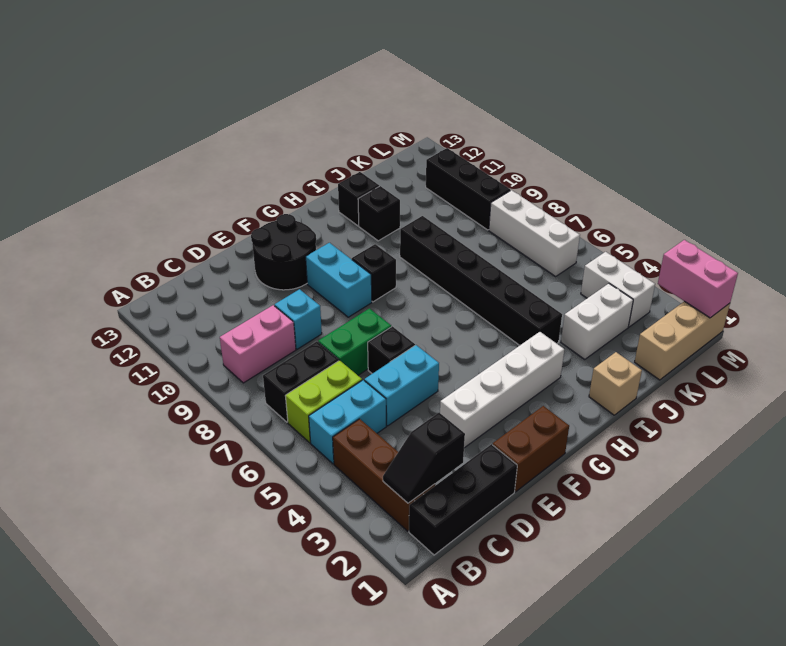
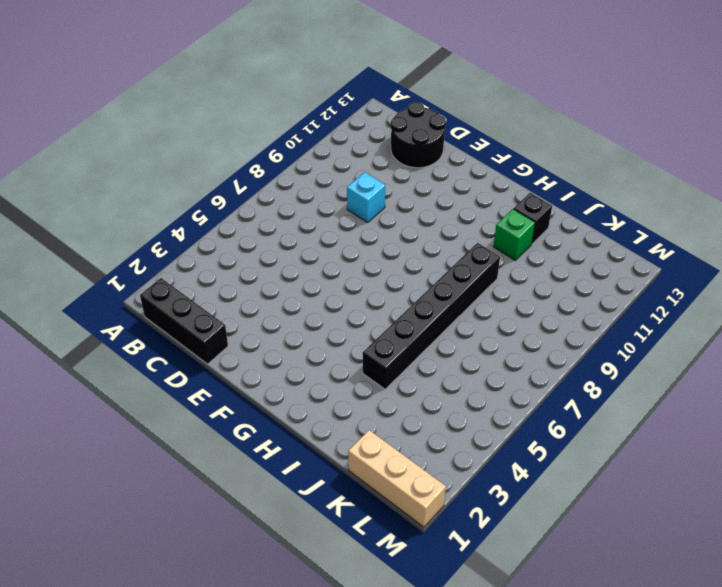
black 2x2 round brick [391,102,446,168] -> black 2x2 round brick moved to [251,214,316,290]
green 1x1 brick [493,209,535,260] -> black 1x1 brick [358,186,400,241]
none -> brown 1x3 brick [333,419,435,531]
none -> cyan 1x2 brick [309,380,386,464]
none -> lime 1x2 brick [286,360,362,443]

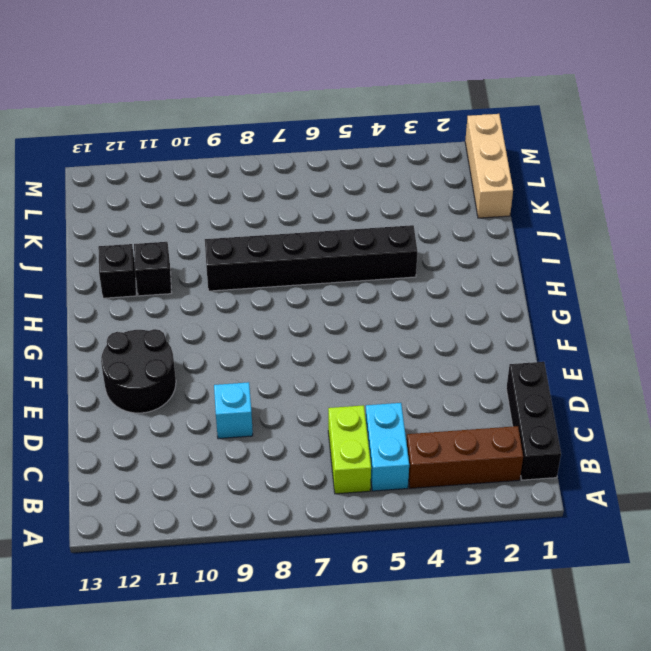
none -> black 1x2 brick [263,342,339,422]
none -> pink 1x2 brick [220,305,296,383]
none -> cyan 1x2 brick [364,345,439,426]

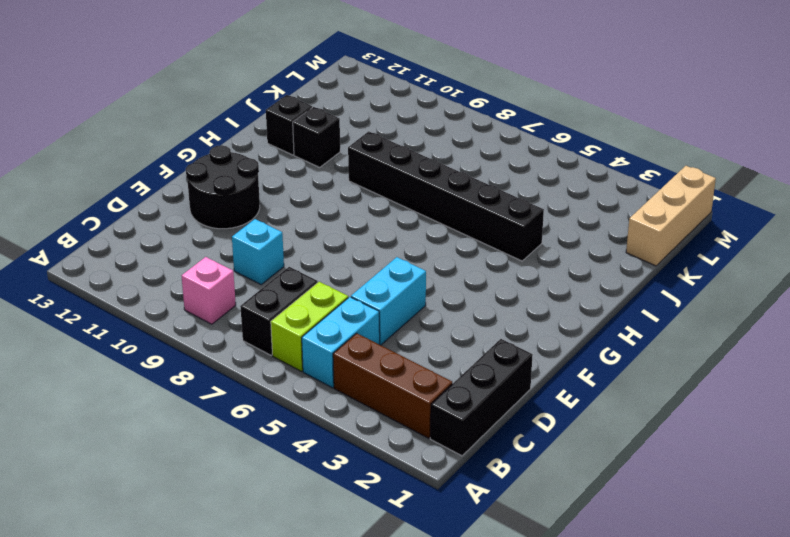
pink 1x1 brick [182,257,236,324] -> pink 1x2 brick [220,305,296,383]
none -> green 1x2 brick [318,308,391,375]
none -> brown 1x2 brick [493,406,569,492]
none -> white 1x4 brick [440,332,564,448]

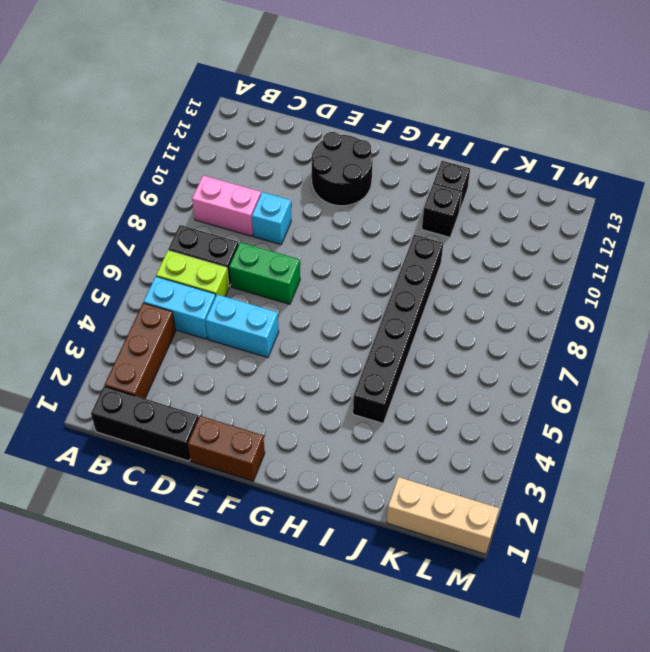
none -> white 1x4 brick [440,332,564,448]
none -> black 1x1 brick [368,326,415,374]
none -> cyan 1x2 brick [306,243,372,317]

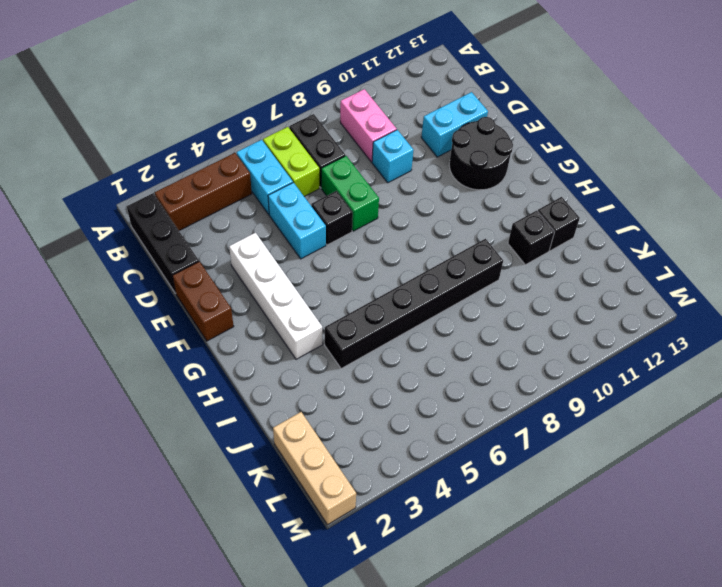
cyan 1x2 brick [421,92,488,157] -> cyan 1x2 brick moved to [306,243,372,317]
none -> black 1x1 brick [352,244,396,302]
none -> tan 1x1 brick [589,352,642,415]
none -> white 1x2 brick [561,283,633,360]

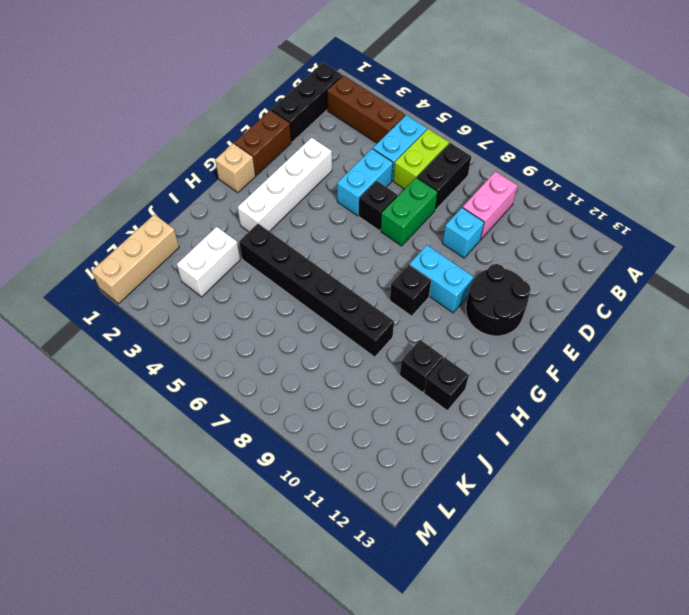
tan 1x1 brick [215,143,255,193] -> tan 1x1 brick moved to [589,352,642,415]
none -> white 1x2 brick [581,252,655,327]
none -> white 1x3 brick [489,190,580,276]
none -> black 1x3 brick [426,148,510,230]

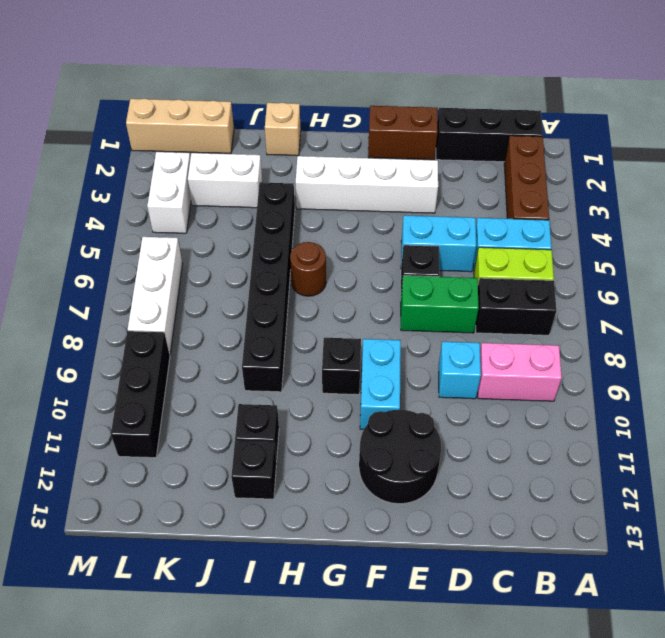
brown 1x1 round brick [290,242,326,296] -> none
none -> black 1x2 slope [383,413,465,503]
none -> pink 1x2 brick [658,240,738,318]

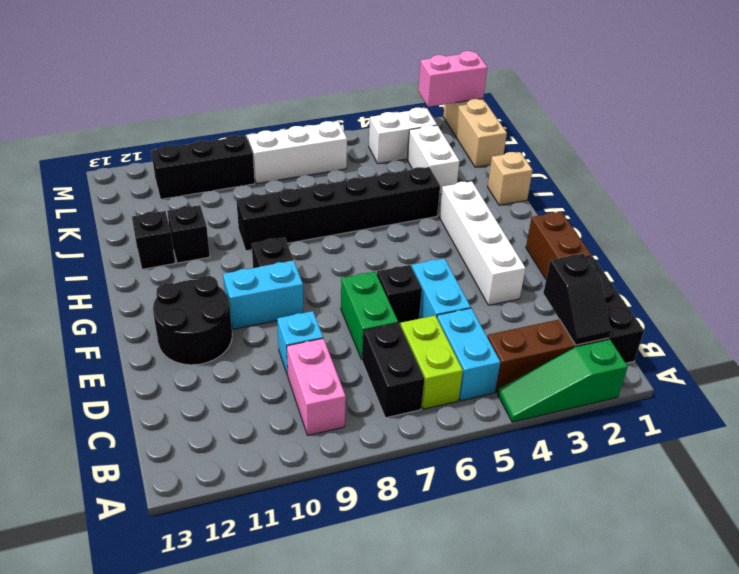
green 1x3 slope [497,340,628,422] -> none

